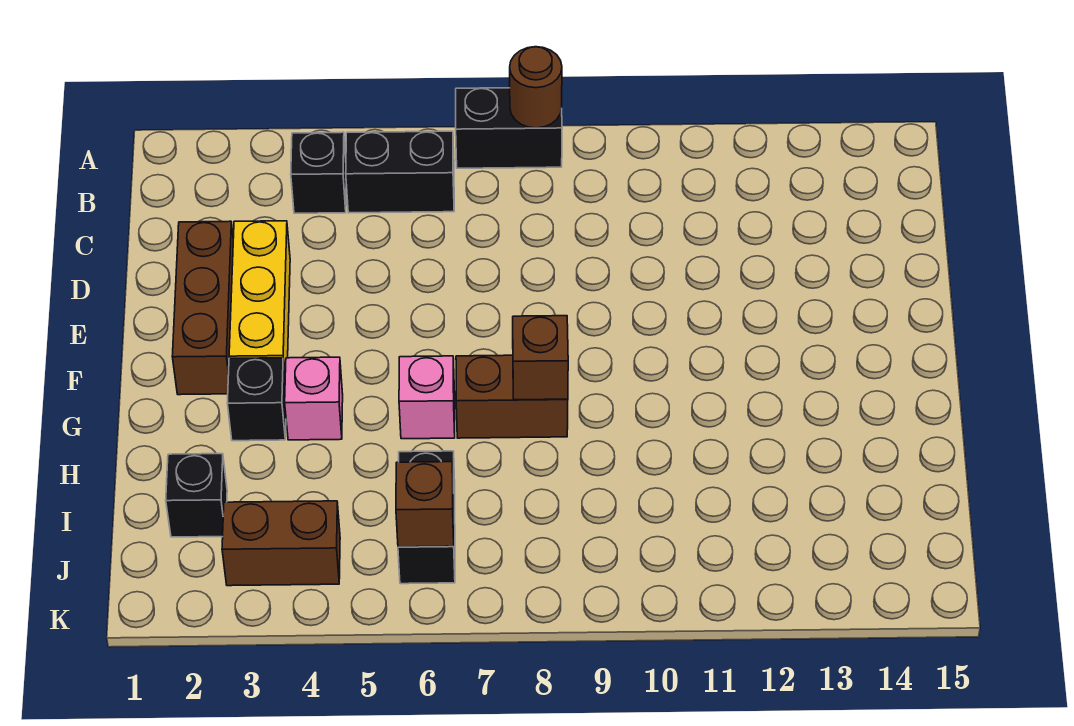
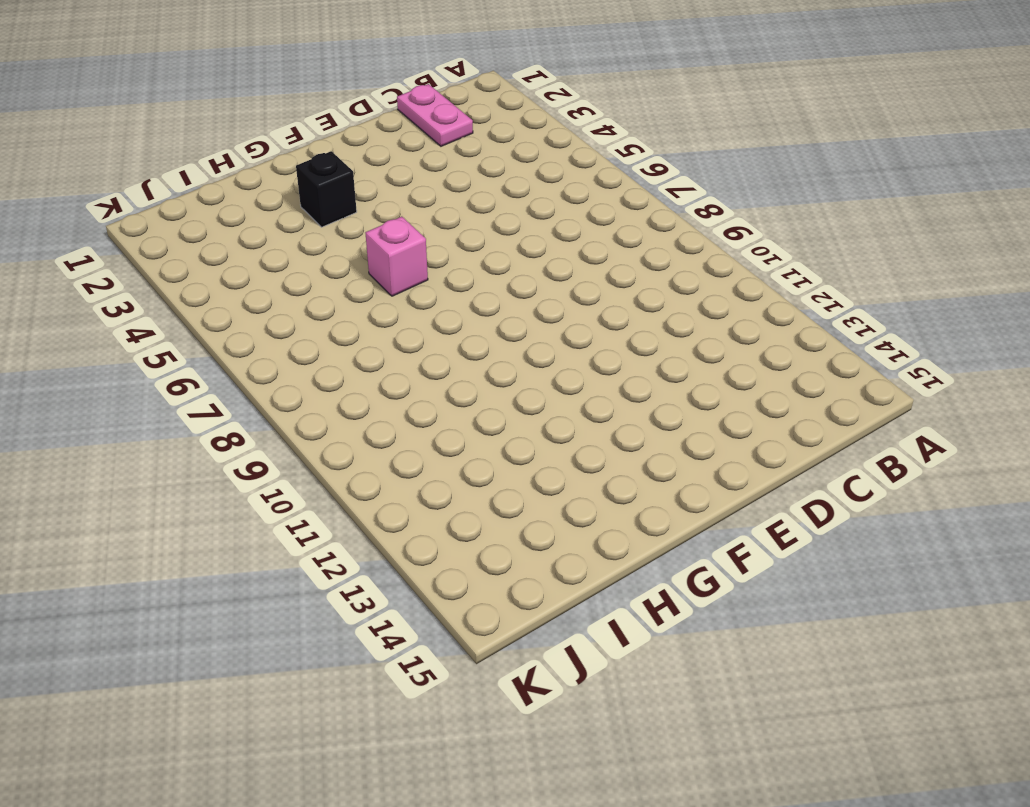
pink 1x2 plate [397,84,473,146] -> none
none -> black 1x2 brick [456,88,562,168]
none -> black 1x1 brick [291,132,346,213]
none -> black 1x2 brick [346,131,454,213]

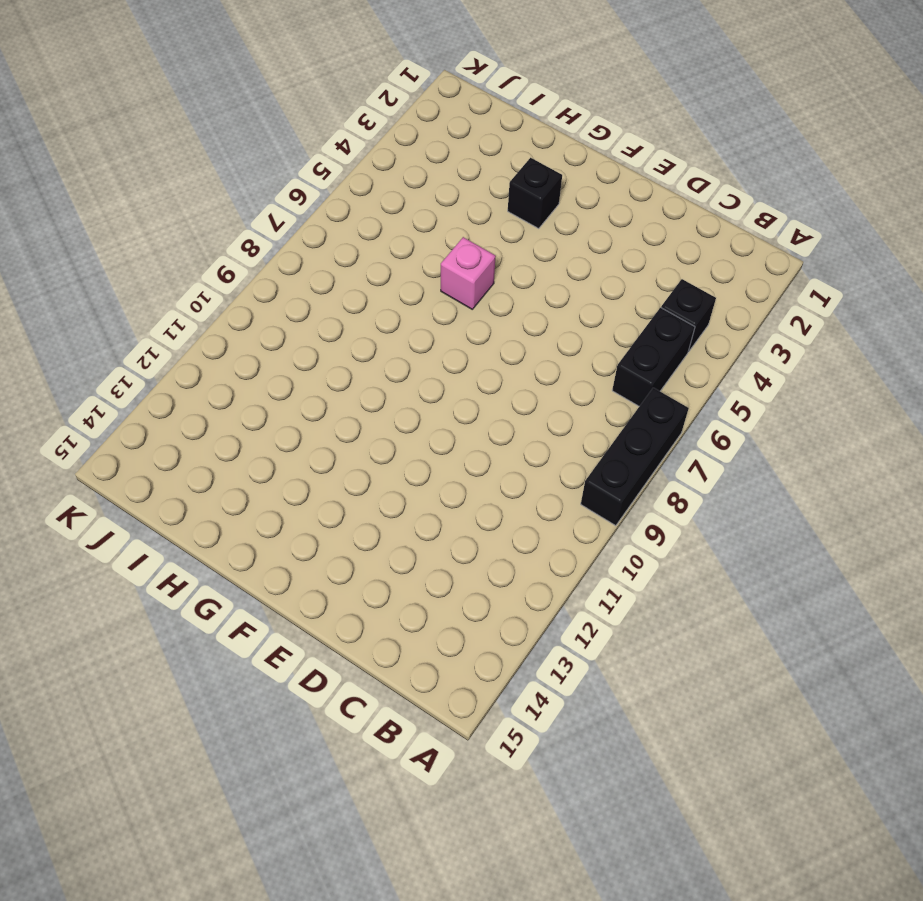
black 1x3 brick [581,388,689,526] -> black 1x2 brick [456,88,562,168]
none -> brown 1x3 brick [172,221,233,395]
none -> yellow 1x3 brick [229,221,290,372]
none -> pink 1x1 brick [285,357,343,440]

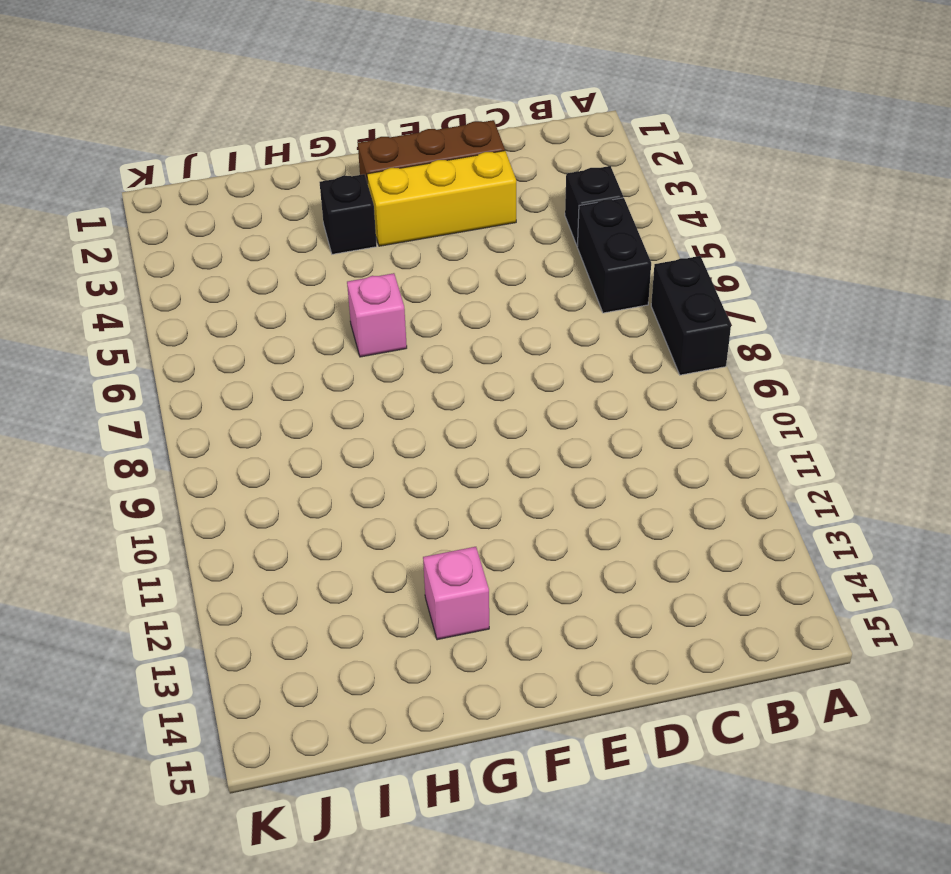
pink 1x1 brick [423,547,489,640] -> pink 1x1 brick moved to [285,357,343,440]
none -> brown 1x2 brick [456,355,568,438]
none -> black 1x1 brick [166,454,227,537]
none -> black 1x2 brick [398,451,455,584]

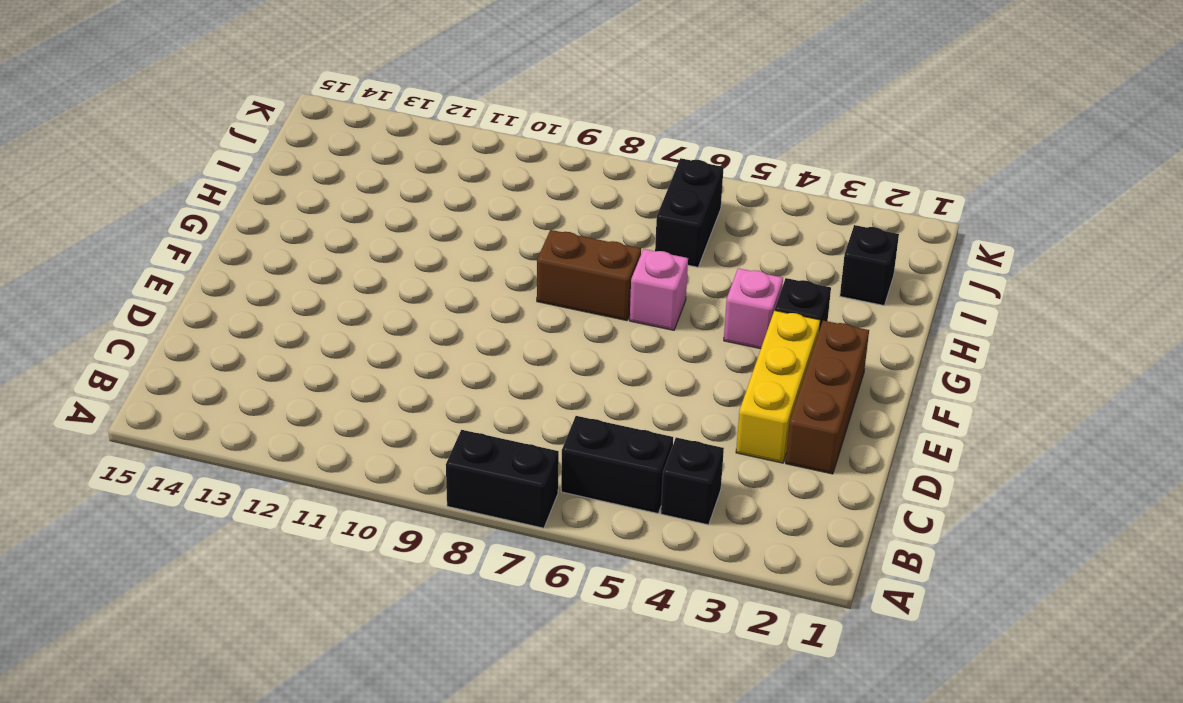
none -> brown 1x2 brick [222,501,340,586]
none -> brown 1x1 round brick [510,47,562,128]
none -> brown 1x1 brick [513,316,568,400]

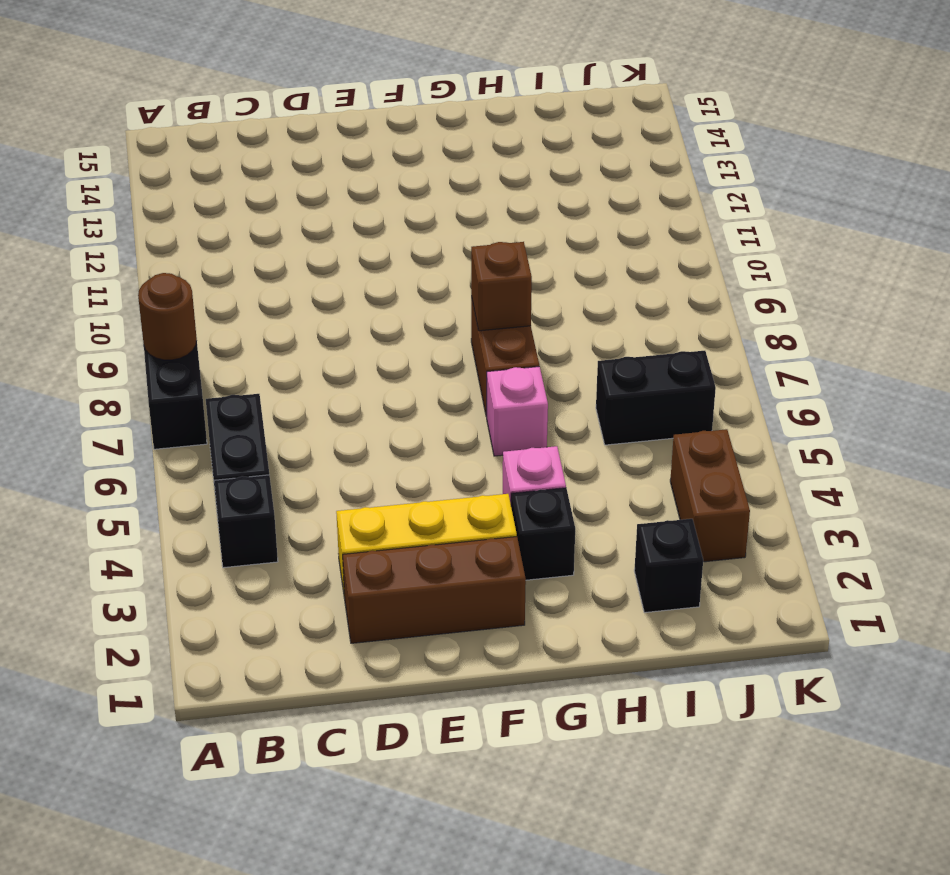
none -> brown 1x1 brick [396,462,454,547]

